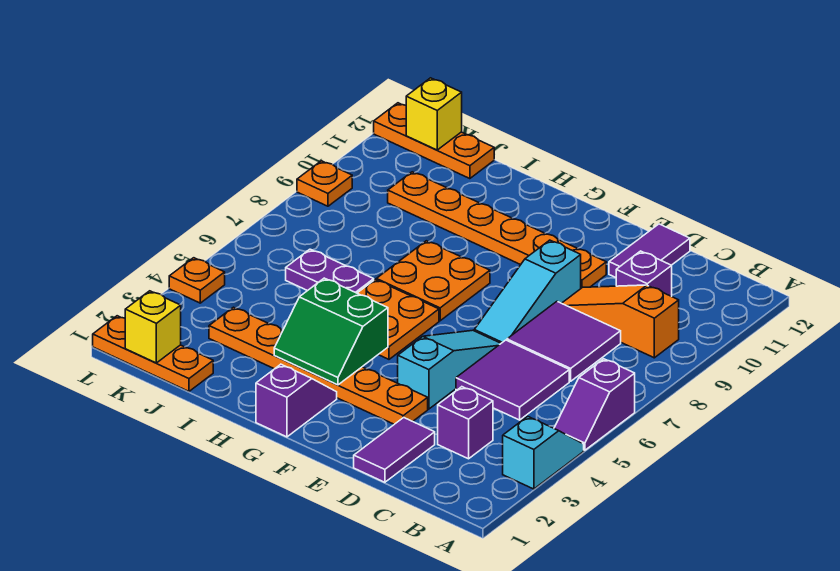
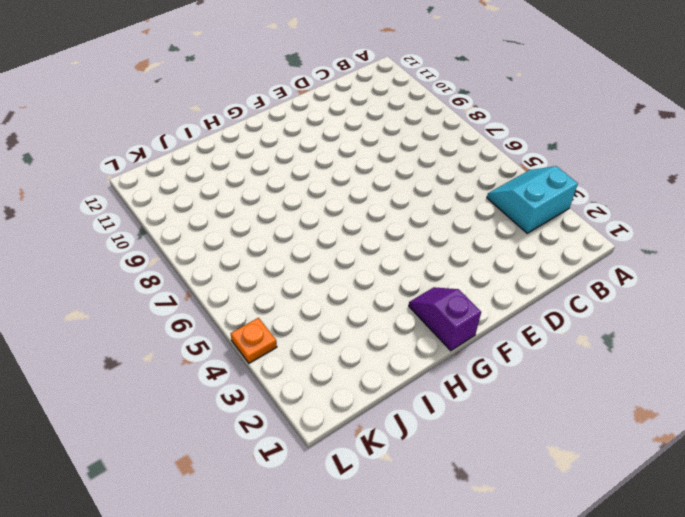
cyan 2x2 slope [487,166,578,233] -> cyan 1x2 slope [503,416,584,489]
none -> purple 1x2 slope [554,359,635,450]
none -> orange 1x3 slope [562,285,679,358]
none -> purple 1x1 brick [438,387,493,459]

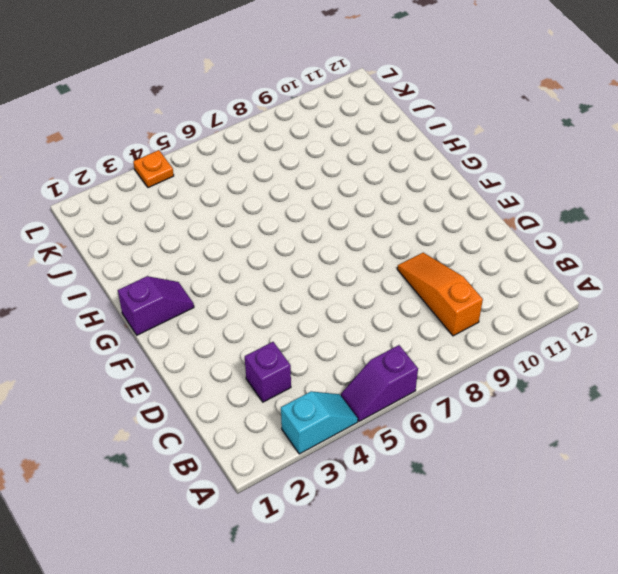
none -> purple 2x2 tile [456,340,569,420]
none -> purple 2x2 tile [507,302,621,381]
none -> purple 1x1 brick [616,251,672,296]

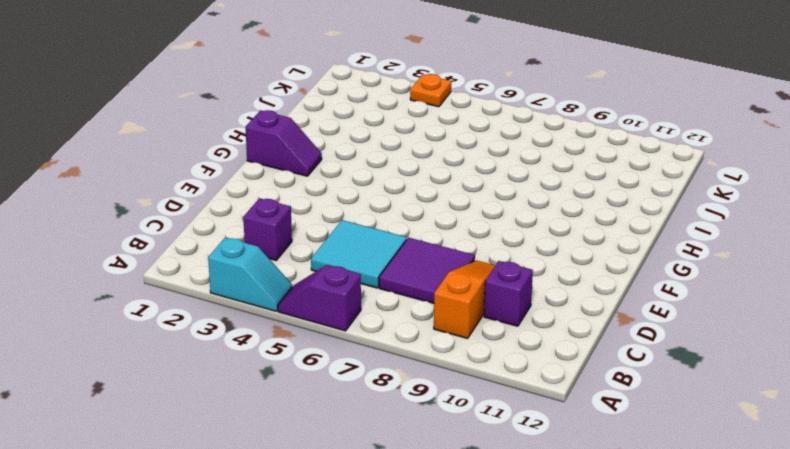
cyan 2x2 tile [311,220,407,288] -> purple 2x2 tile [456,340,569,420]
none -> purple 1x2 tile [354,417,435,482]
none -> purple 1x2 tile [609,224,690,277]
none -> orange 1x6 plate [209,307,428,424]

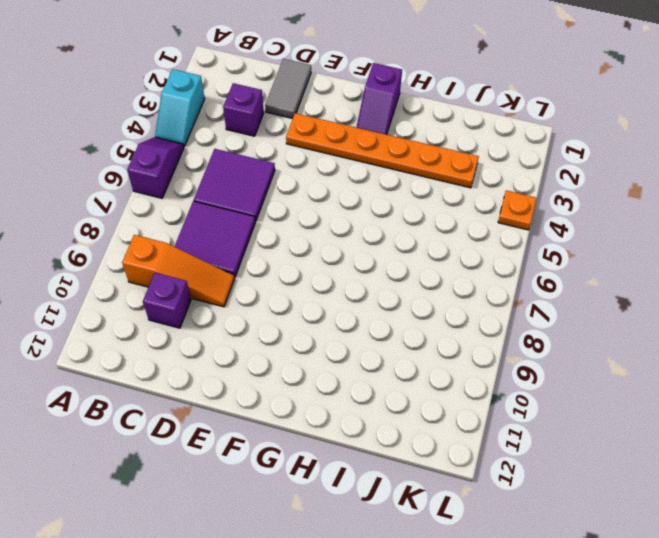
grey 1x2 tile [265,59,311,119] -> purple 1x2 tile [354,417,435,482]
none -> purple 1x2 tile [609,224,690,277]
none -> cyan 1x3 slope [398,330,501,409]
none -> cyan 1x3 slope [474,240,581,343]

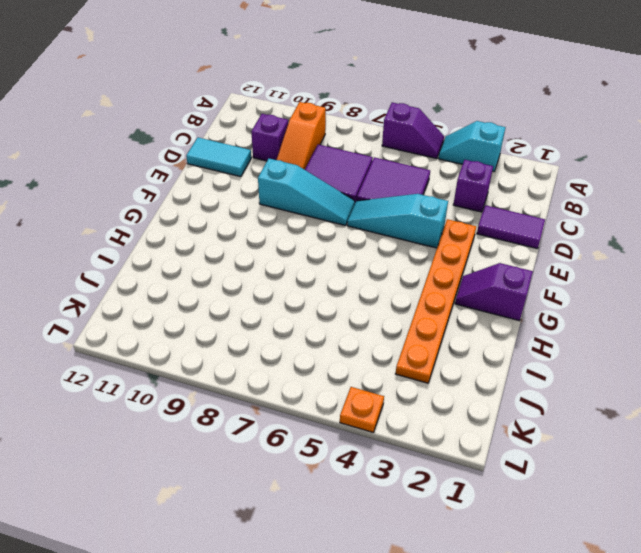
cyan 1x2 tile [186,138,251,177] -> purple 1x2 tile [609,224,690,277]
none -> orange 1x6 plate [388,172,606,288]
none -> orange 2x2 plate [357,280,439,359]
none -> orange 2x2 plate [376,241,490,321]

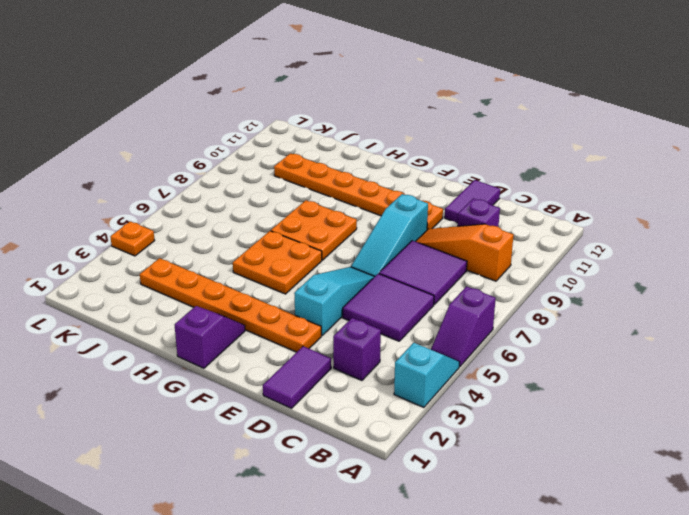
none -> purple 1x2 plate [286,249,374,293]
none -> orange 1x3 plate [93,316,213,391]
none -> orange 1x3 plate [374,103,494,179]

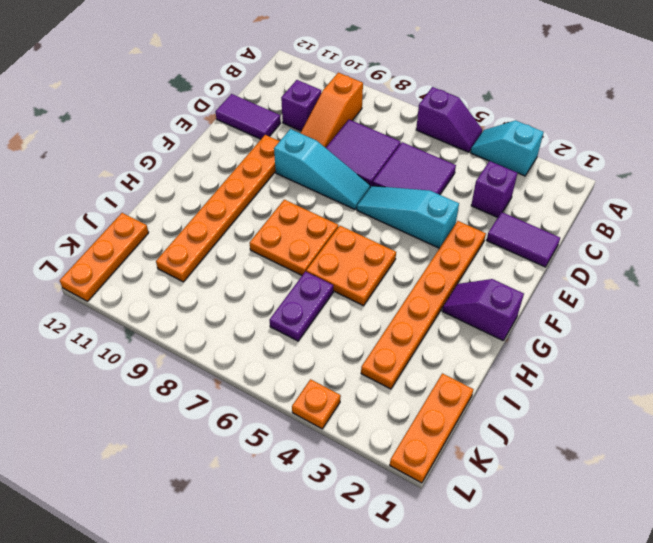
none -> orange 1x1 plate [297,161,352,206]
none -> green 2x2 slope [274,278,388,385]
none -> yellow 1x1 brick [125,291,181,363]

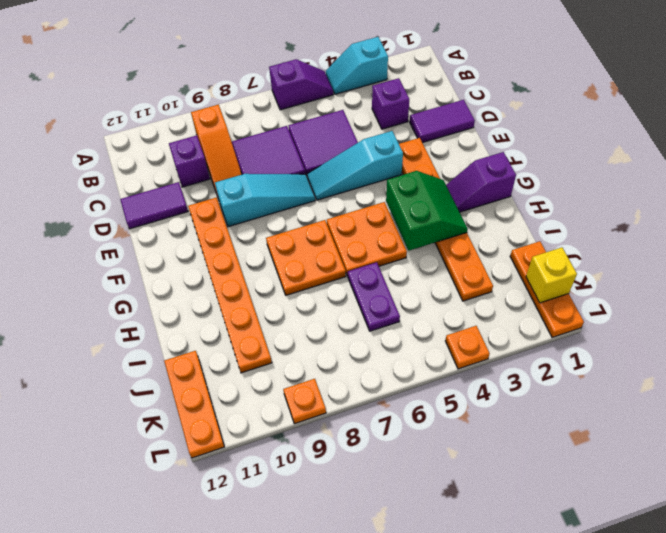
none -> yellow 1x1 brick [406,78,462,150]

